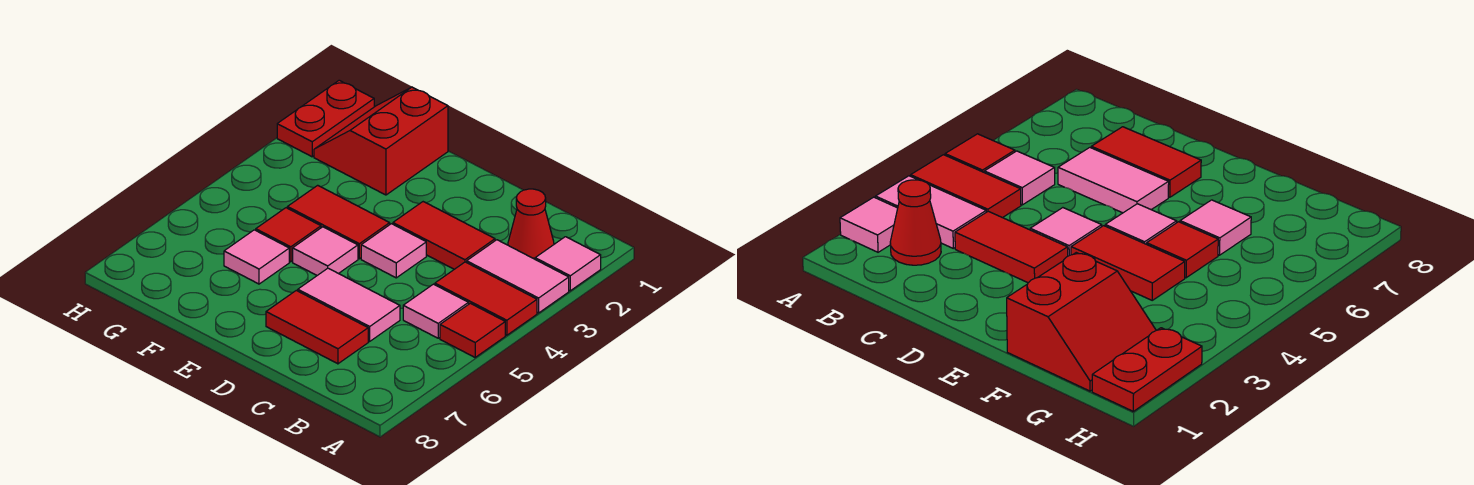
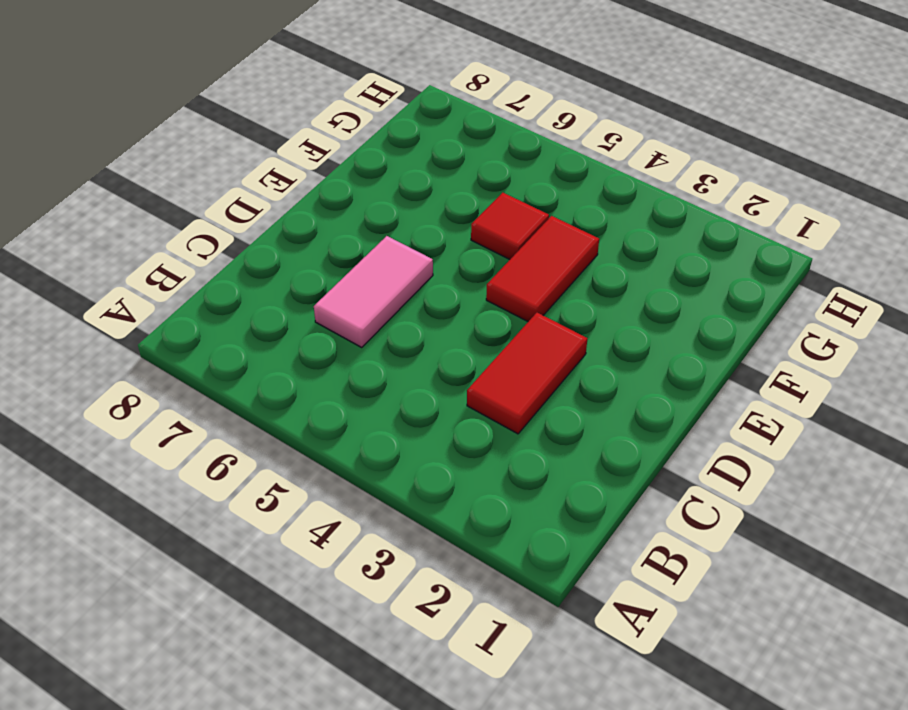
none -> pink 1x1 tile [535,237,601,291]
none -> pink 1x2 tile [467,240,569,313]
none -> red 1x2 tile [435,262,537,335]

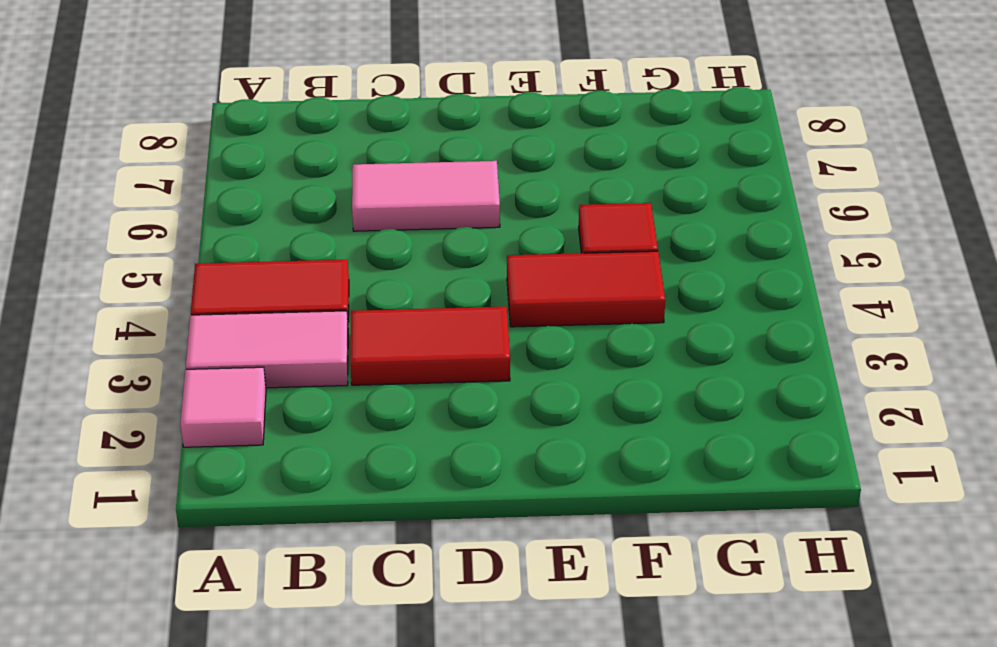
none -> red 1x1 tile [440,303,505,357]
none -> red 1x1 cone [508,189,554,259]
none -> pink 1x1 tile [403,284,469,338]

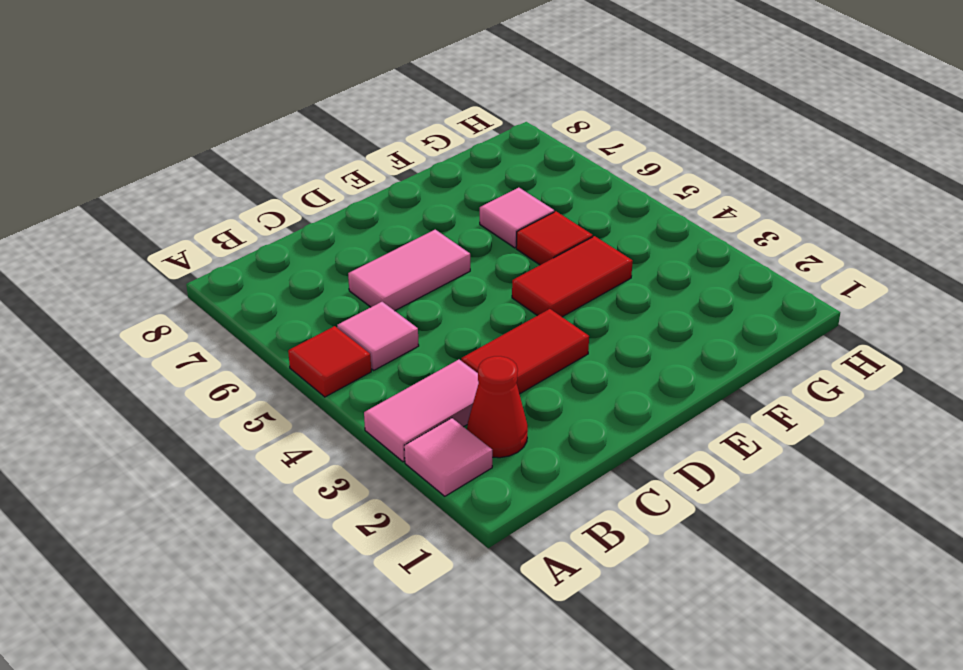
none -> red 1x2 tile [435,262,537,335]
none -> red 1x2 tile [266,290,368,364]
none -> pink 1x1 tile [361,224,426,278]

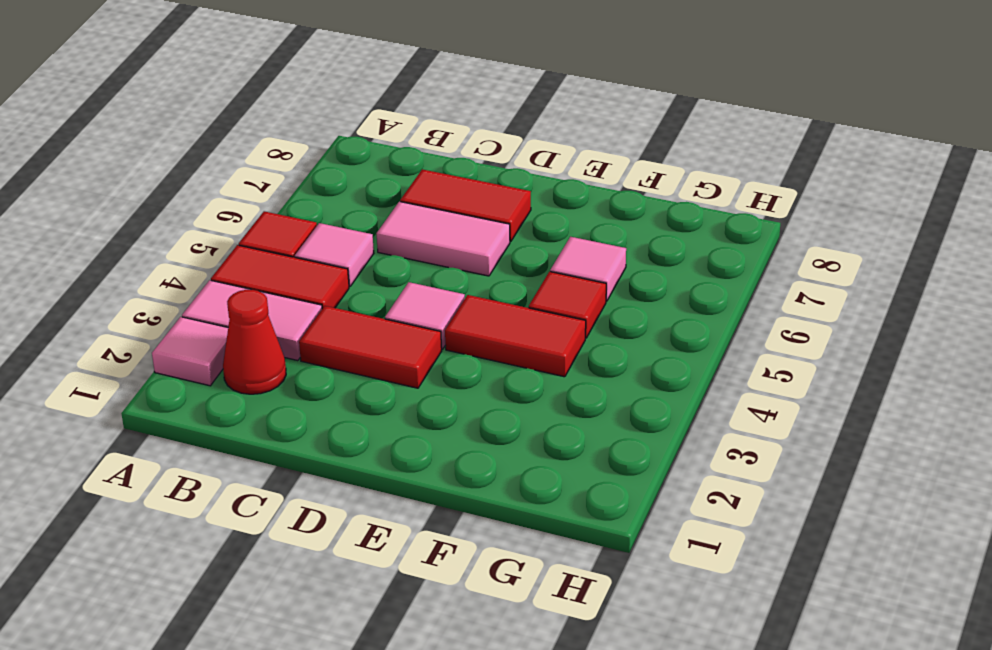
none -> pink 1x1 tile [293,227,358,275]
none -> red 2x2 slope [314,87,448,195]
none -> red 1x2 plate [277,80,374,157]

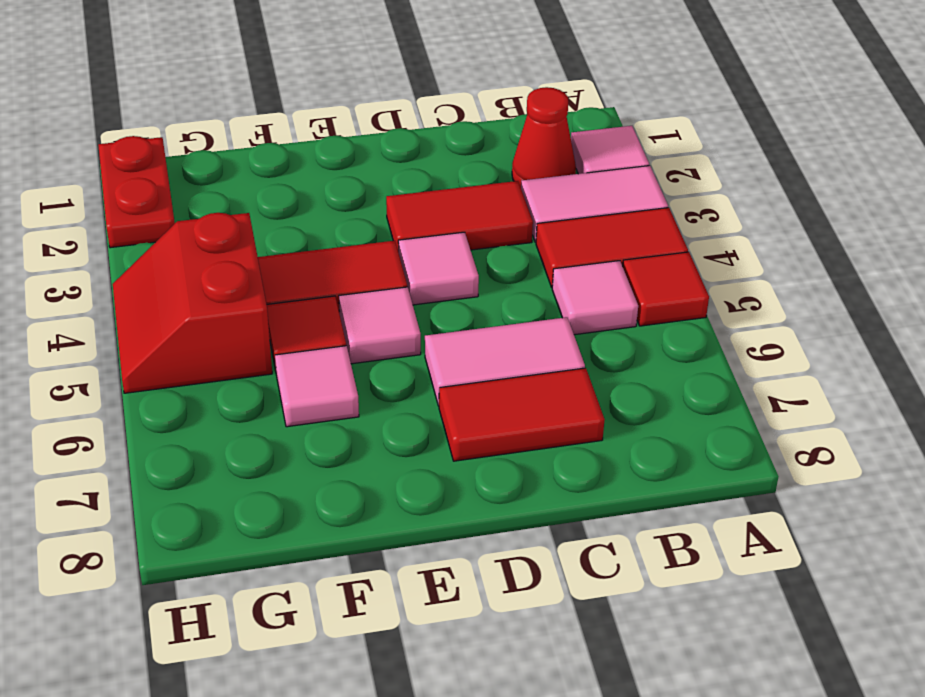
red 2x2 slope [113,213,272,393] -> red 2x2 slope moved to [314,87,448,195]

